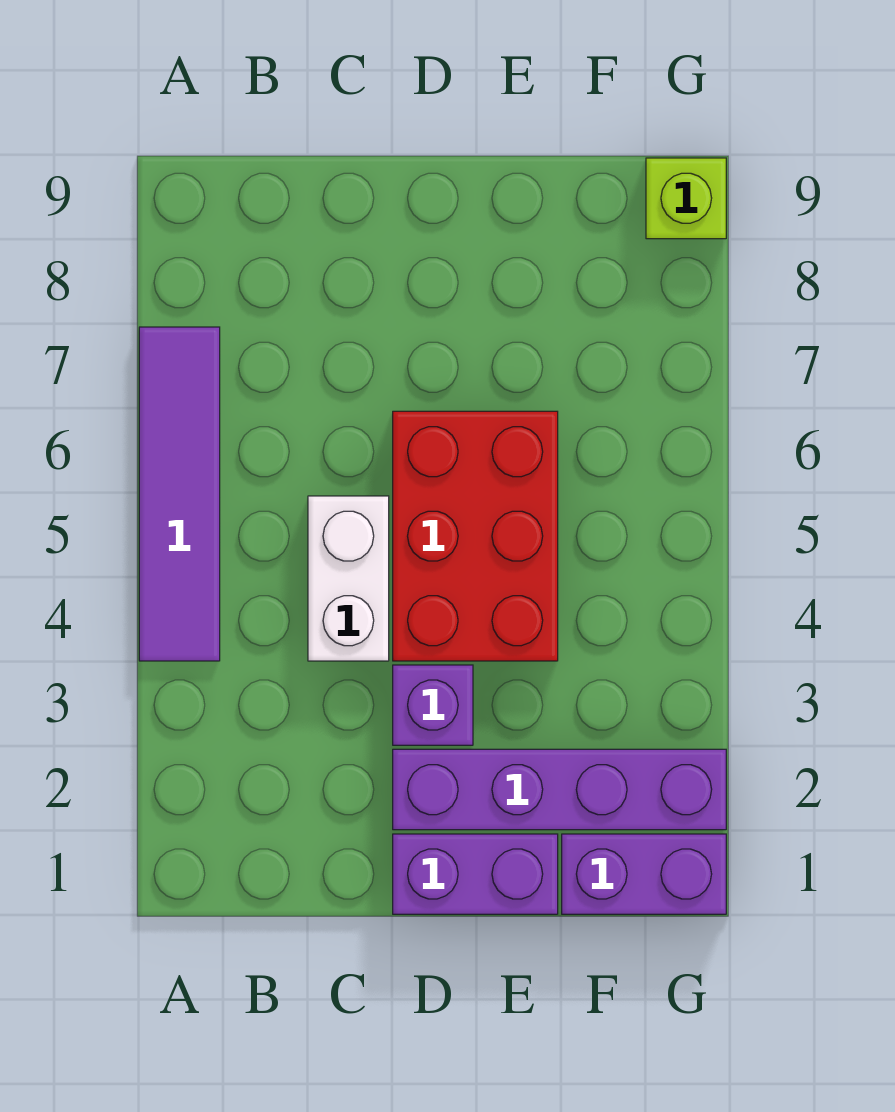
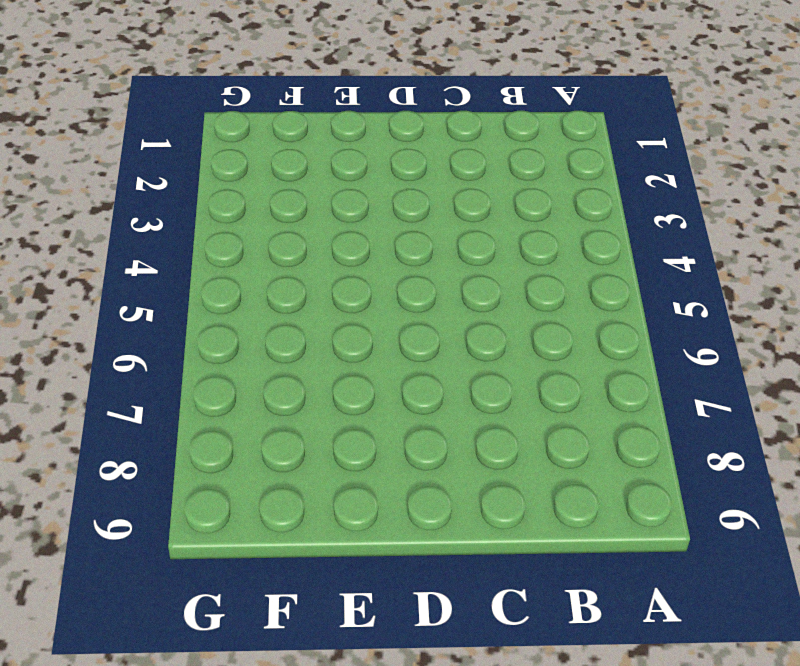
none -> purple 1x4 tile [139,327,220,661]
none -> white 1x2 brick [308,496,389,661]

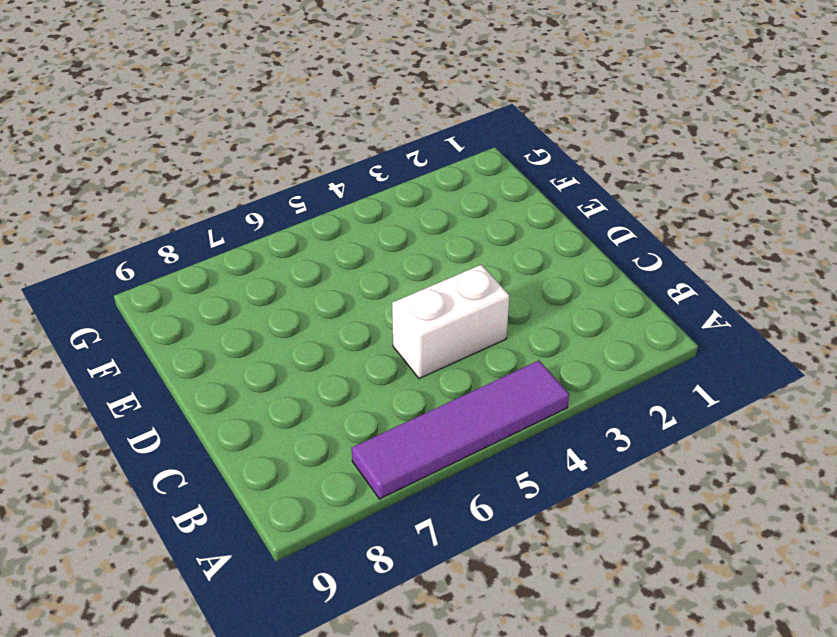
none -> purple 1x2 brick [393,834,558,914]
none -> purple 1x4 brick [393,749,726,830]

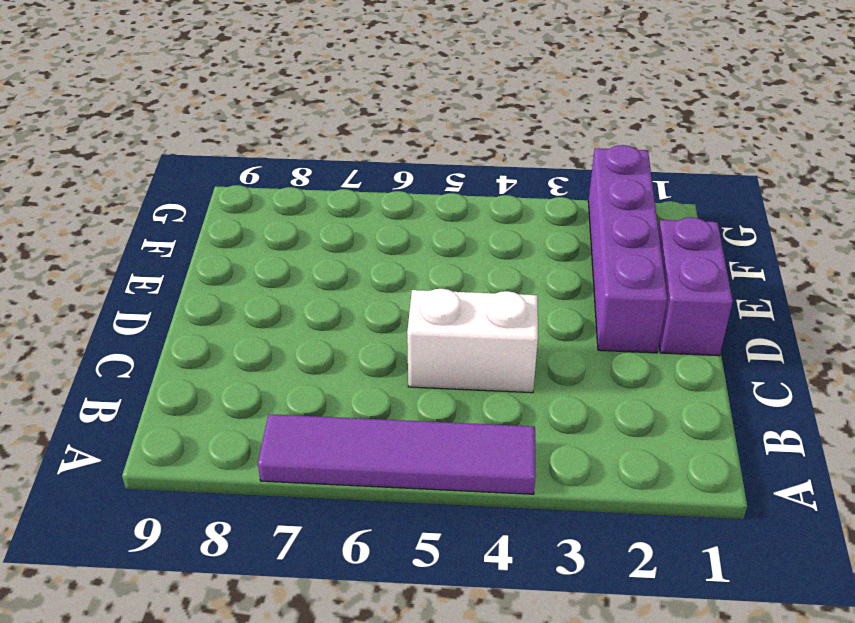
none -> purple 1x1 brick [393,665,473,745]
none -> red 2x3 brick [393,411,558,661]

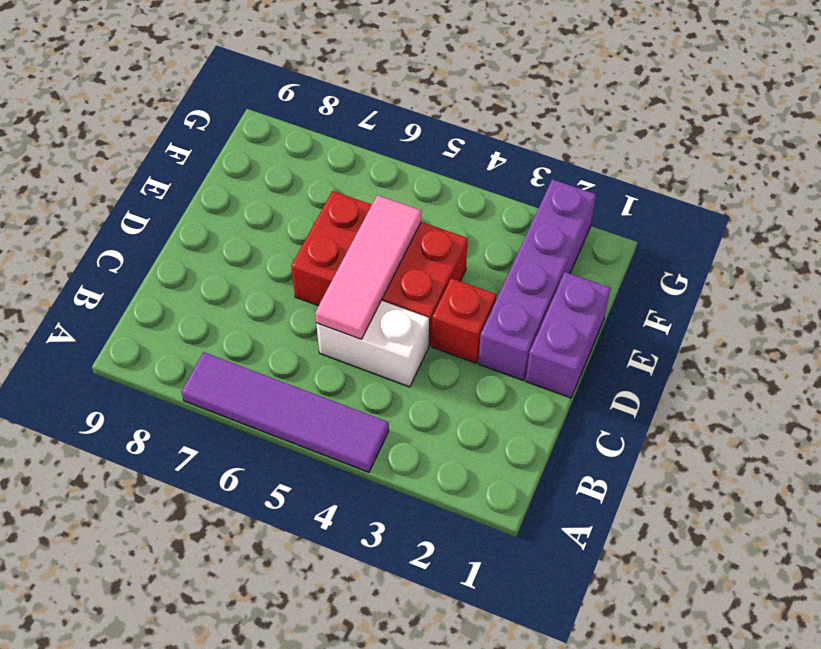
pink 1x3 tile [315,195,421,339] -> none
red 1x1 brick [432,278,496,363] -> purple 1x1 brick [393,665,473,745]
none -> purple 1x2 brick [562,834,726,914]
none -> lime 1x1 brick [646,158,726,239]

